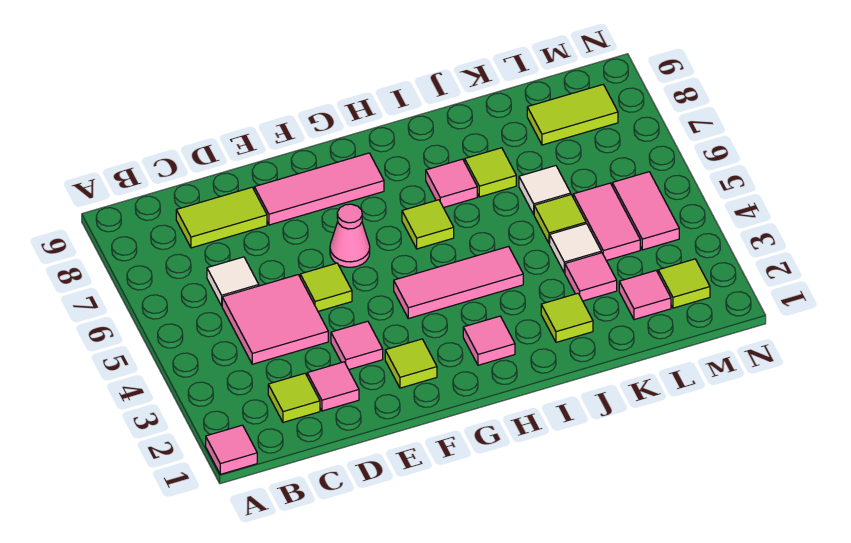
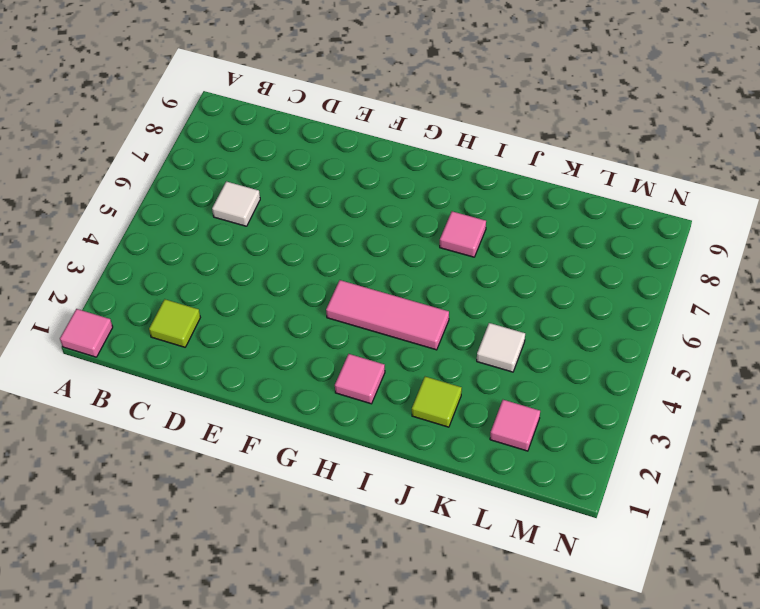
none -> pink 2x2 tile [222,275,328,364]
none -> lime 1x2 tile [176,187,267,248]
none -> pink 1x1 tile [307,362,359,411]

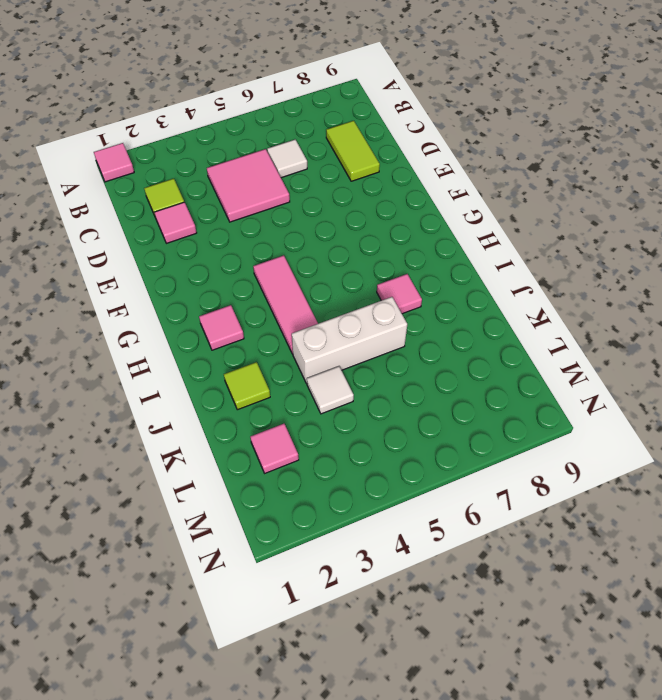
white 1x3 brick [292,297,407,384] -> none
none -> pink 1x1 tile [331,321,383,369]
none -> lime 1x1 tile [300,263,352,311]
none -> pink 1x3 tile [254,153,384,225]

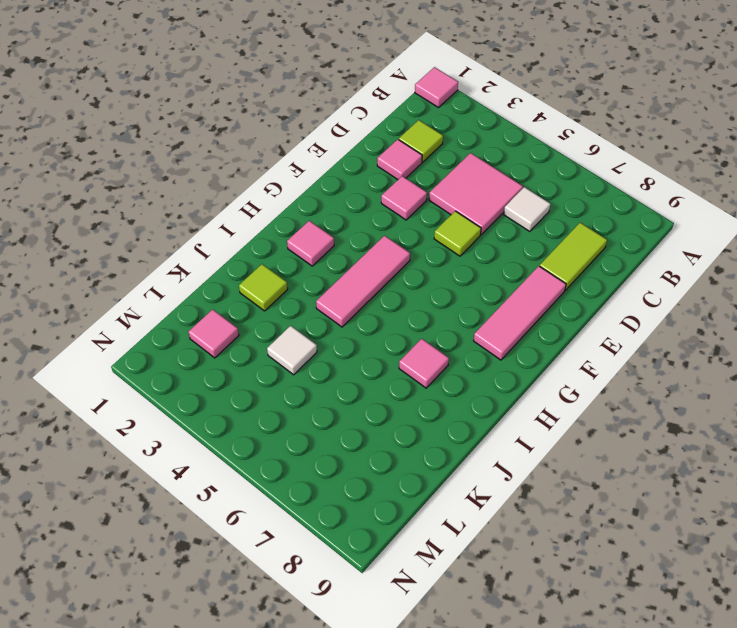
none -> lime 1x1 tile [385,339,437,388]
none -> pink 1x1 cone [330,204,370,267]
none -> lime 1x1 tile [402,200,454,249]

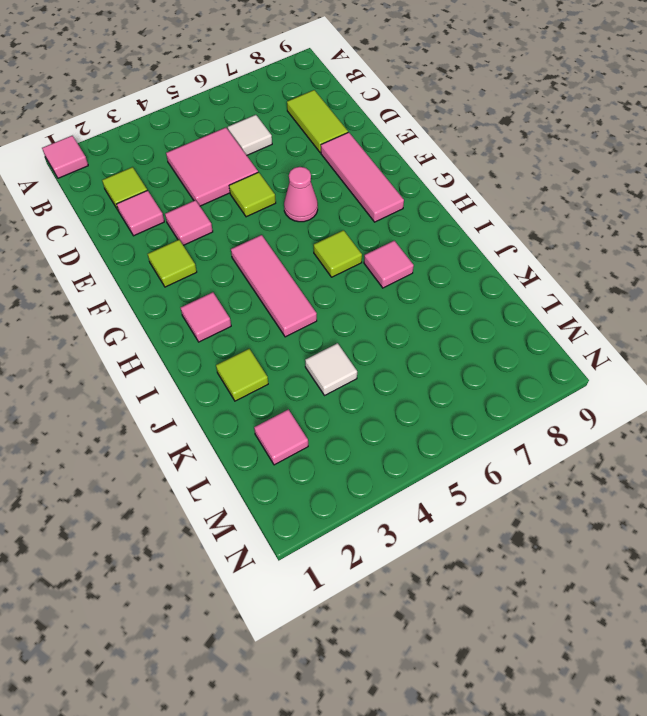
none -> lime 1x1 tile [465,148,516,197]
none -> pink 1x1 tile [565,253,617,301]
none -> lime 1x1 tile [534,195,586,244]

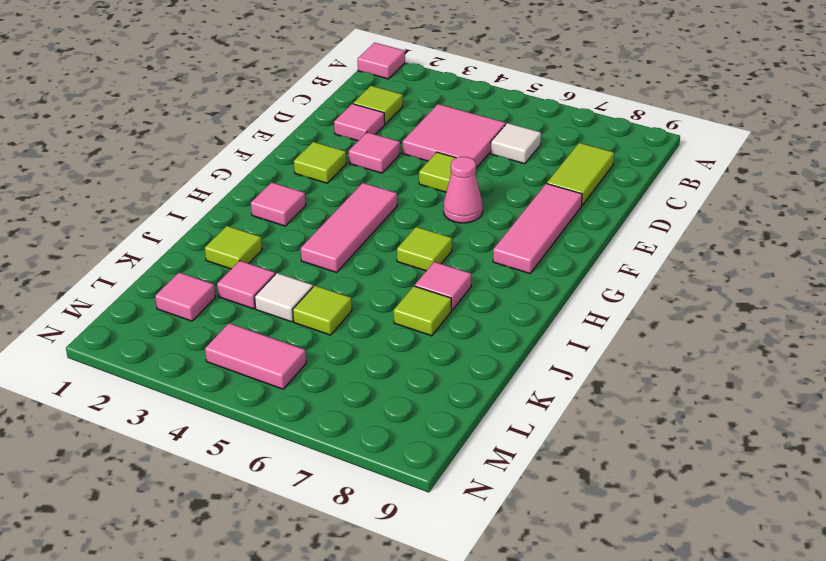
none -> white 1x1 tile [519,166,571,214]
none -> pink 1x2 tile [573,183,640,261]
none -> lime 1x2 tile [527,85,618,145]

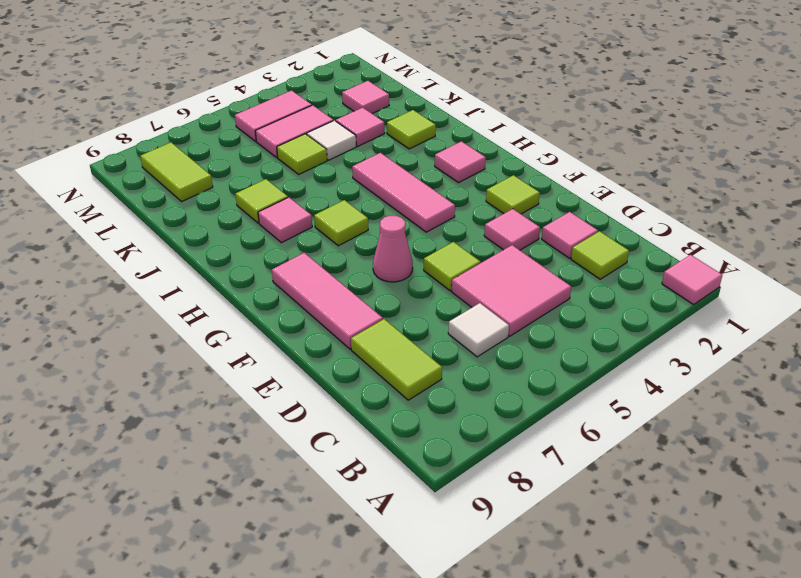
none -> white 1x1 tile [519,166,571,214]
none -> lime 1x1 tile [658,259,710,308]

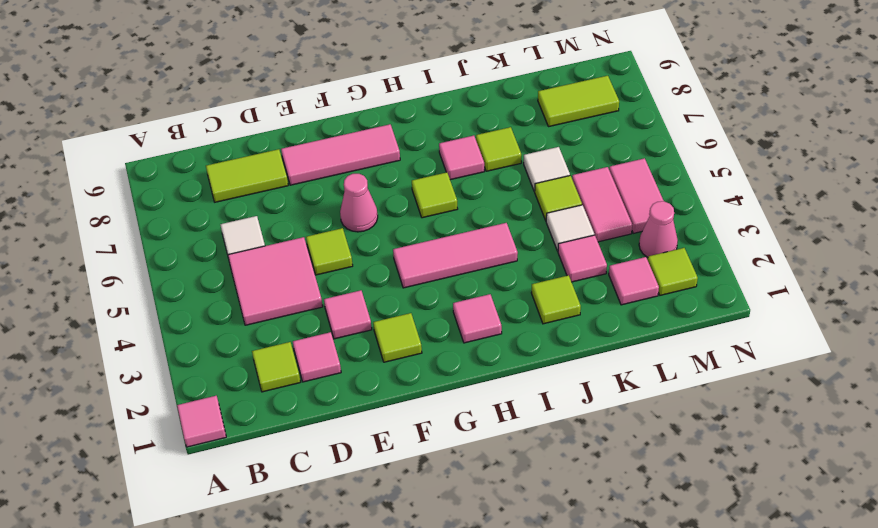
pink 1x1 cone [639,201,678,257] -> none

